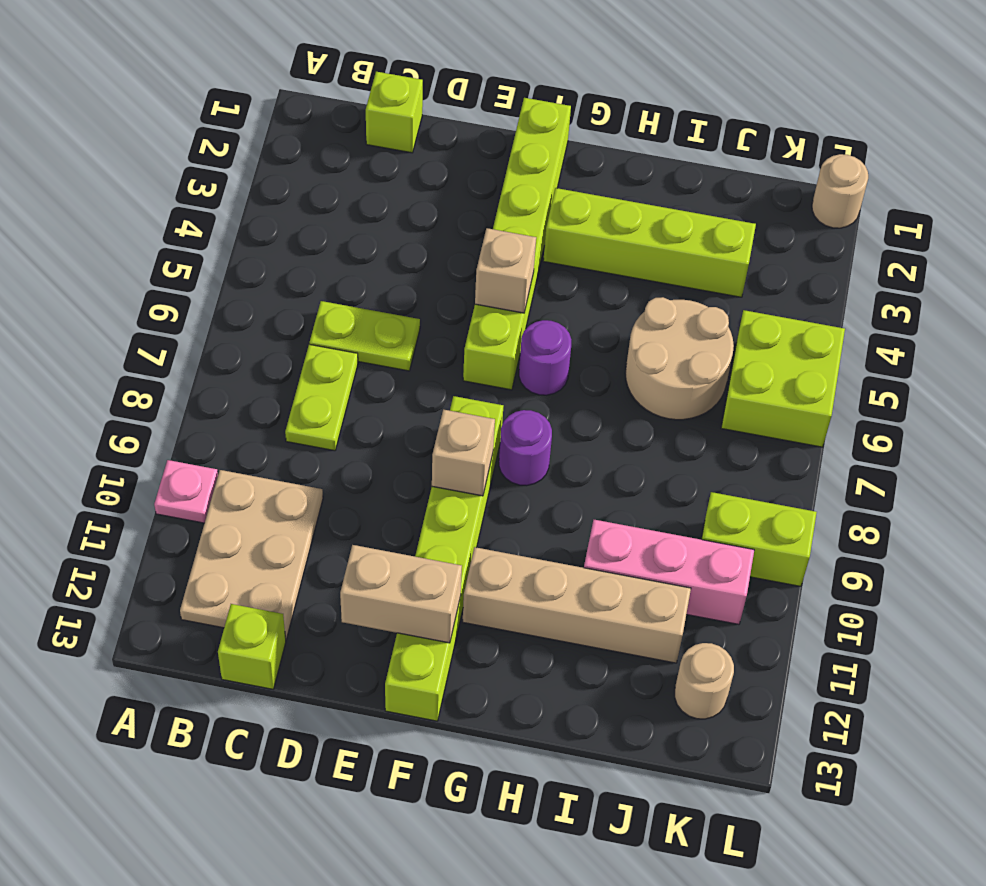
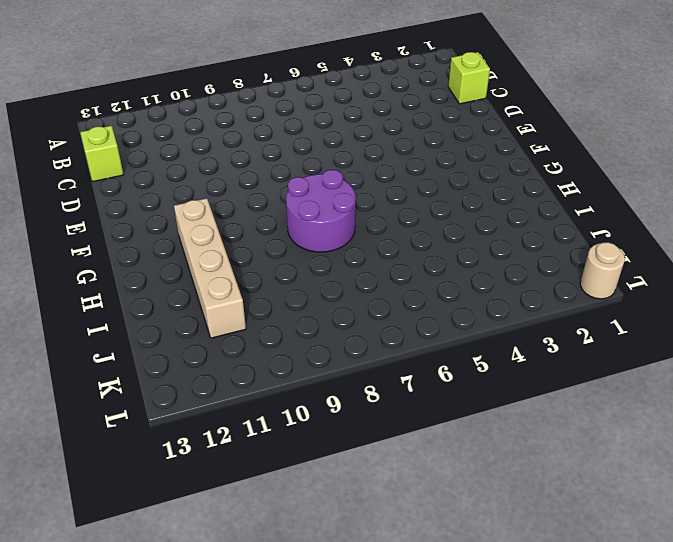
purple 2x2 round brick [286,170,356,252] -> purple 1x1 round brick [499,410,552,486]
none -> pink 1x1 plate [154,460,218,523]
none -> tan 2x3 plate [180,470,323,639]
none -> lime 1x2 plate [310,301,420,371]

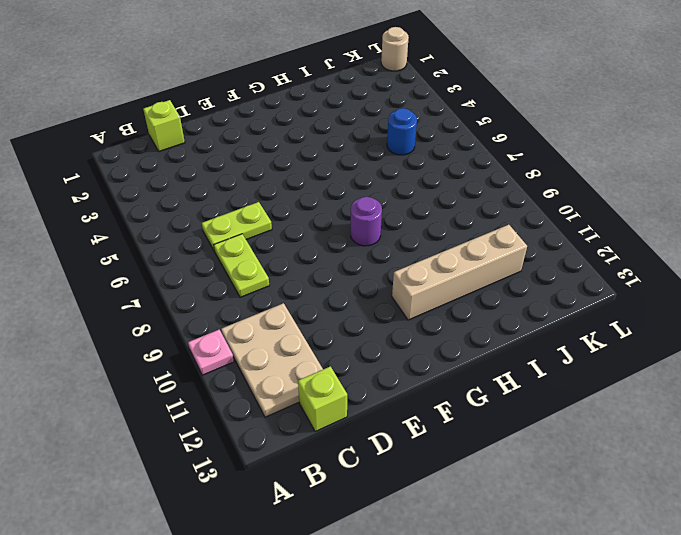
blue 1x1 round brick [387,108,417,155] -> tan 2x2 round brick [625,297,734,420]
none -> lime 1x6 brick [463,98,571,390]
none -> lime 1x6 brick [385,396,503,721]
none -> lime 1x4 brick [543,188,756,297]

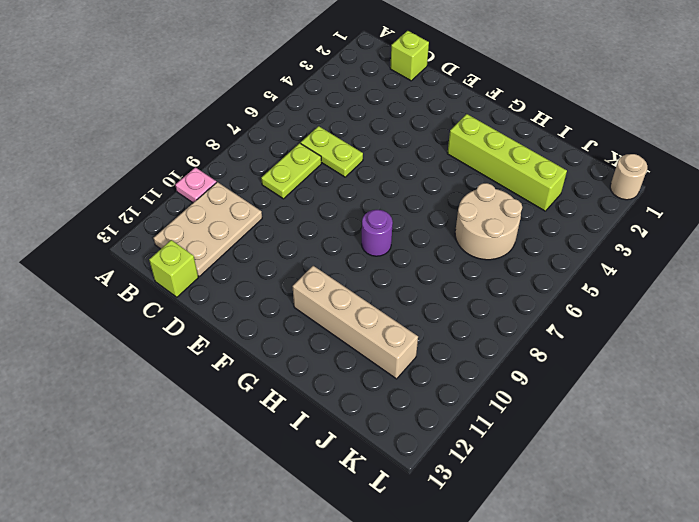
none -> lime 1x6 brick [463,98,571,390]
none -> lime 1x6 brick [385,396,503,721]
none -> purple 1x1 round brick [519,320,571,395]

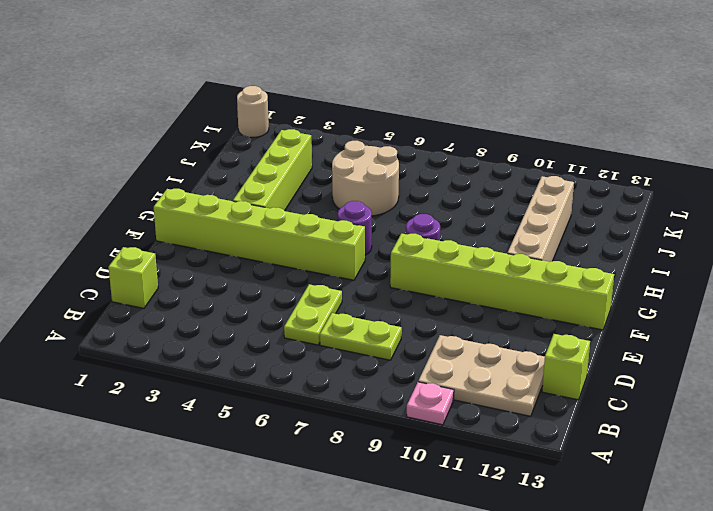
none -> pink 1x3 brick [584,520,754,624]
none -> lime 2x2 brick [721,310,845,447]
none -> lime 1x2 brick [701,492,817,586]

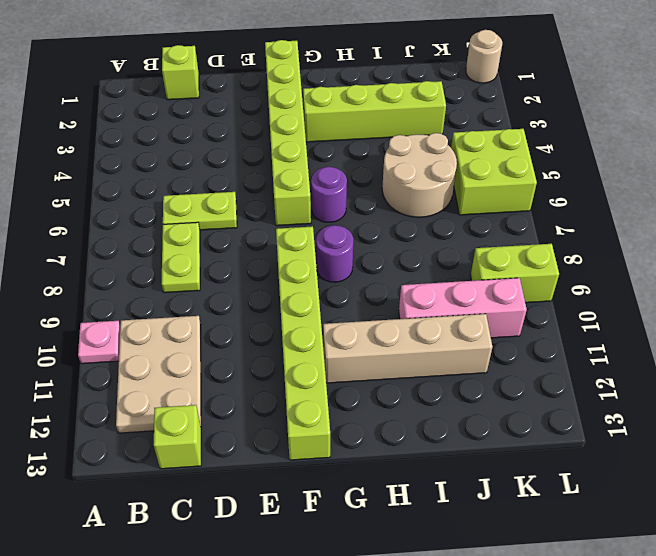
none -> tan 1x1 round brick [675,643,734,719]
none -> tan 1x2 brick [340,545,462,643]
none -> tan 1x1 brick [475,228,536,313]

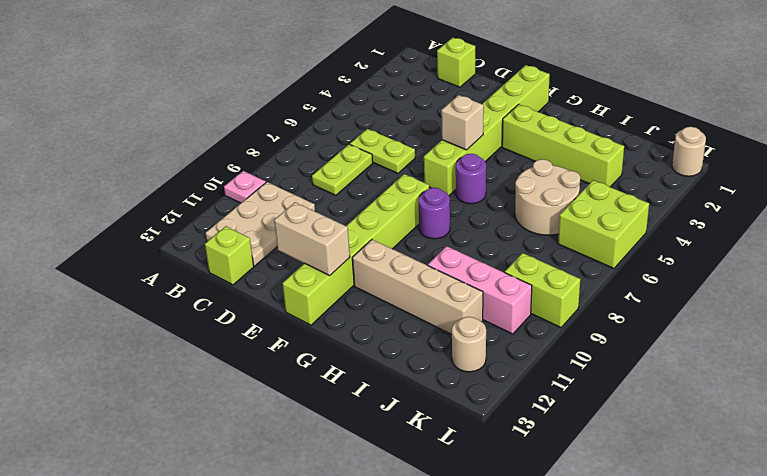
none -> tan 1x1 brick [432,409,495,496]

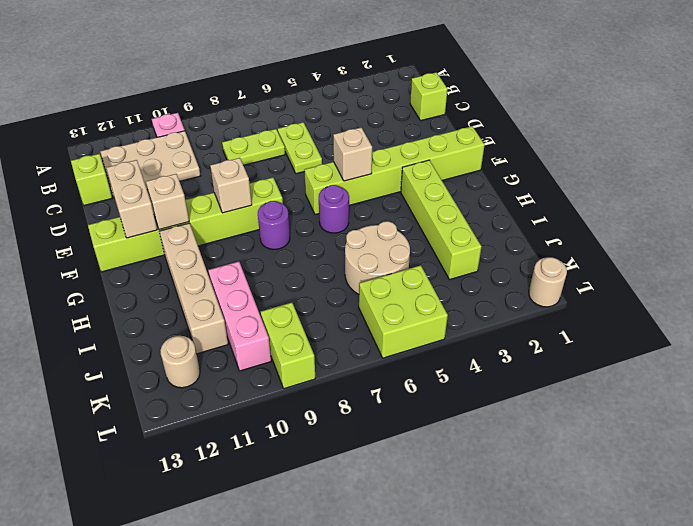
tan 1x1 brick [146,174,189,230] -> none

